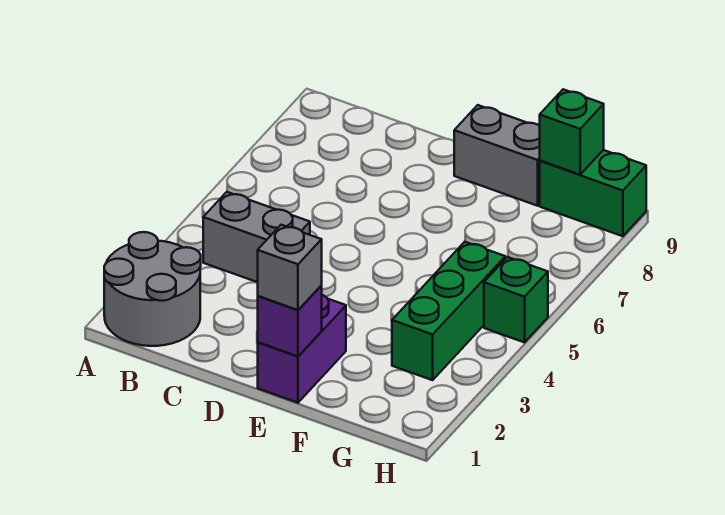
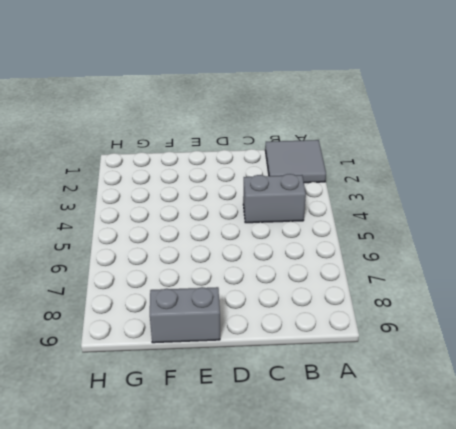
grey 2x2 tile [265,140,326,183] -> grey 2x2 round brick [104,232,201,346]
none -> purple 1x2 brick [258,295,346,403]
none -> green 1x3 brick [392,242,505,380]

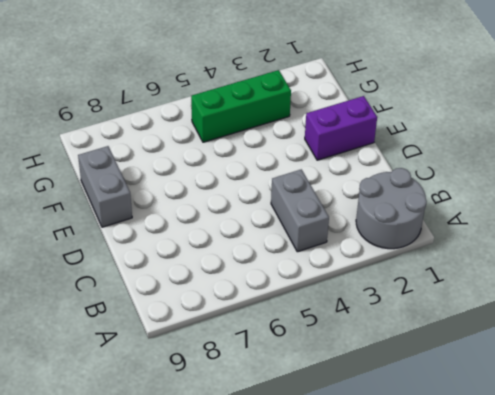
none -> green 1x2 brick [540,150,646,236]
none -> green 1x1 brick [484,257,548,342]

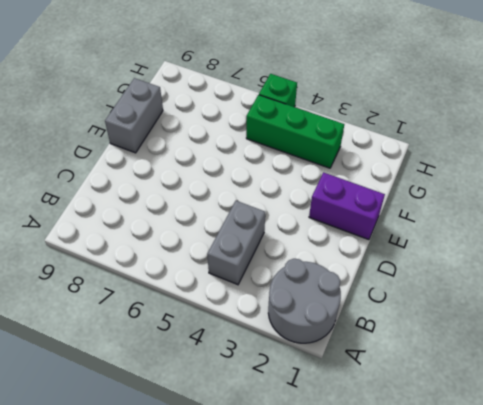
none -> green 1x2 brick [540,150,646,236]
none -> purple 1x1 brick [258,286,322,356]

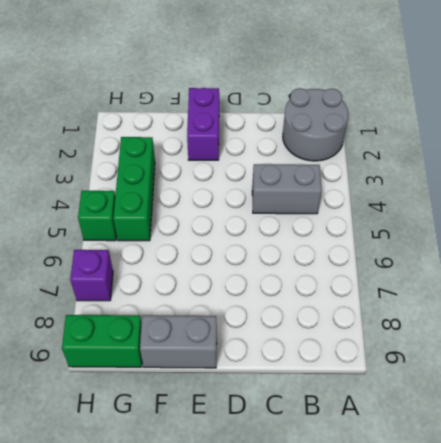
purple 1x1 brick [70,250,113,301] -> purple 1x1 brick moved to [258,286,322,356]
none -> green 1x1 brick [540,89,604,175]
none -> grey 1x1 brick [258,225,322,310]

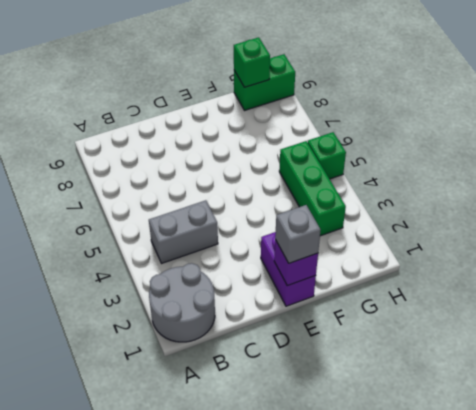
none -> grey 1x2 brick [454,105,540,206]

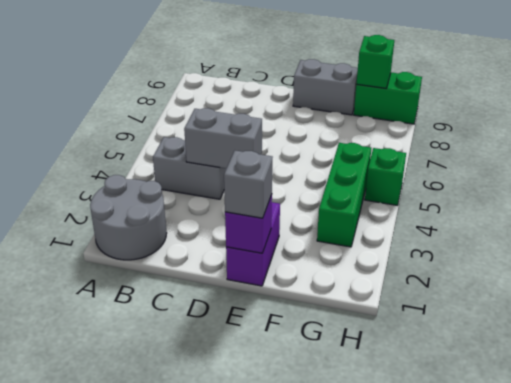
grey 1x2 brick [184,108,262,169] -> none

